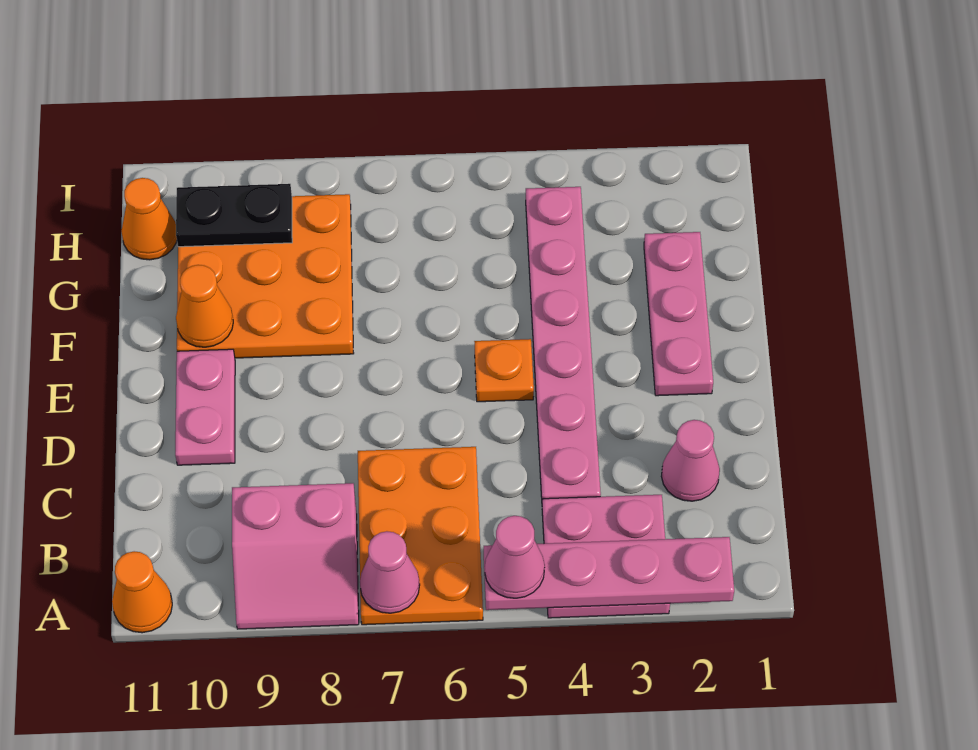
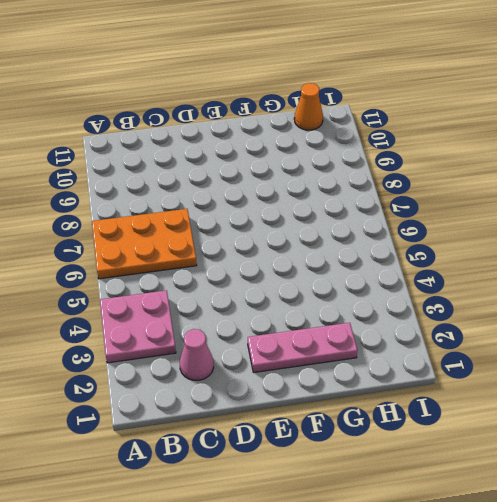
none -> pink 2x2 slope [232,483,359,629]
none -> orange 1x1 cone [112,551,172,633]
none -> pink 1x6 plate [526,187,601,499]

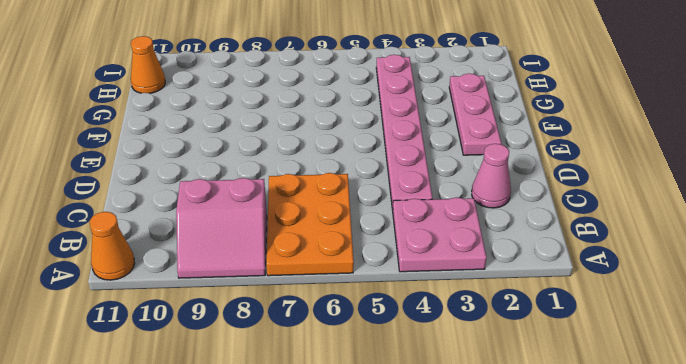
none -> pink 1x2 plate [175,349,235,465]
none -> orange 1x1 plate [474,339,534,402]
none -> orange 3x3 plate [177,194,354,358]

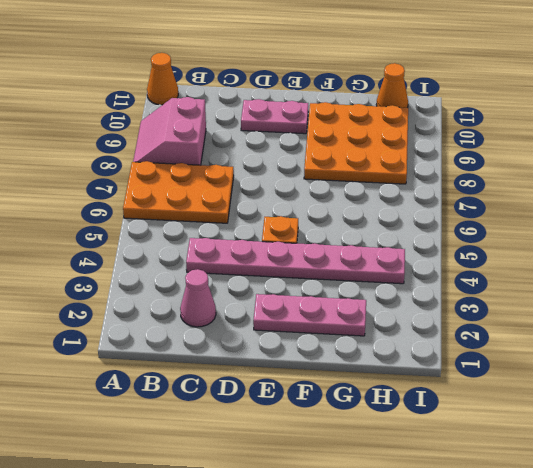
none -> pink 2x2 plate [542,495,670,618]
none -> pink 1x4 plate [484,537,734,610]
none -> pink 1x1 cone [360,531,420,613]

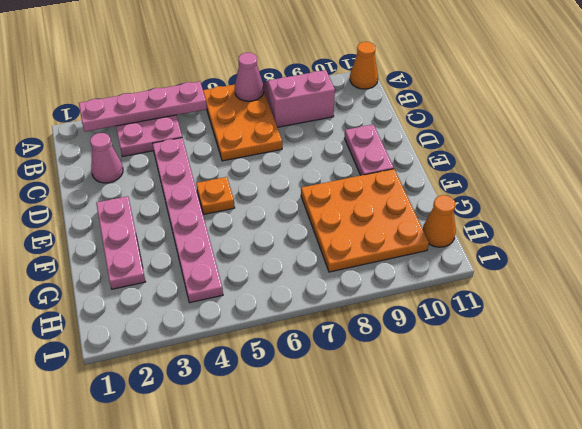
none -> orange 1x1 cone [176,265,233,347]
none -> black 1x2 plate [176,184,292,247]
none -> pink 1x1 cone [485,516,545,598]

